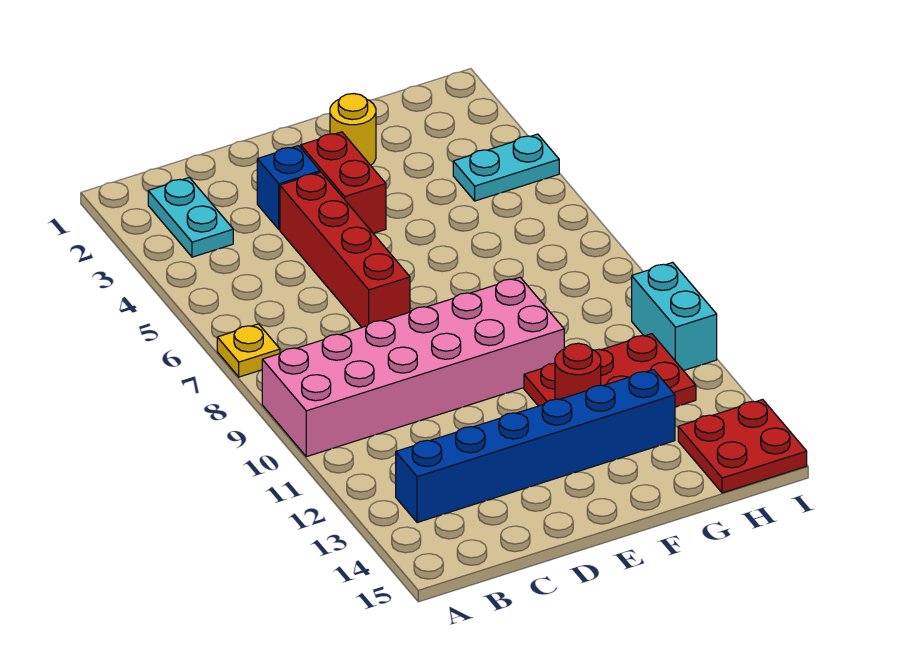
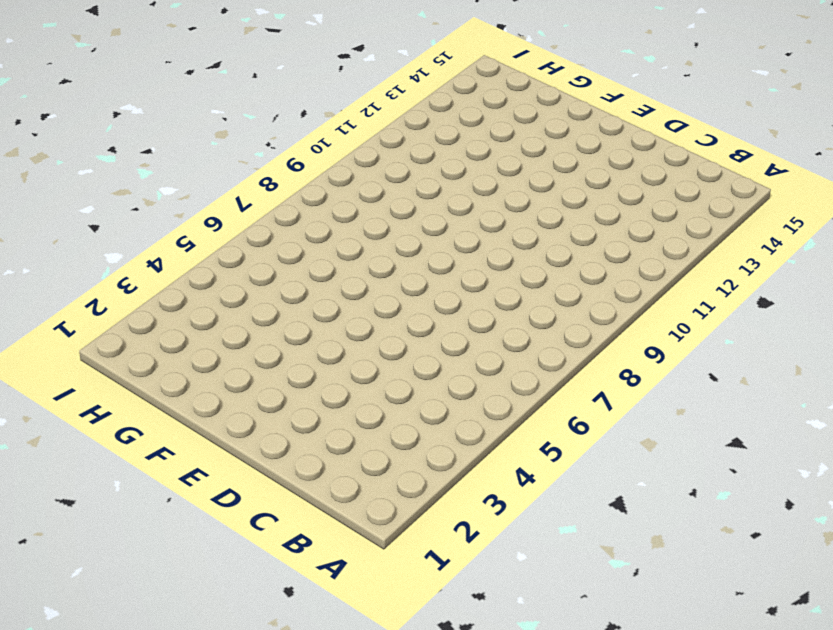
none -> yellow 1x1 plate [217,324,280,377]
none -> pink 2x6 brick [262,277,564,457]
none -> cyan 1x2 plate [148,178,233,257]

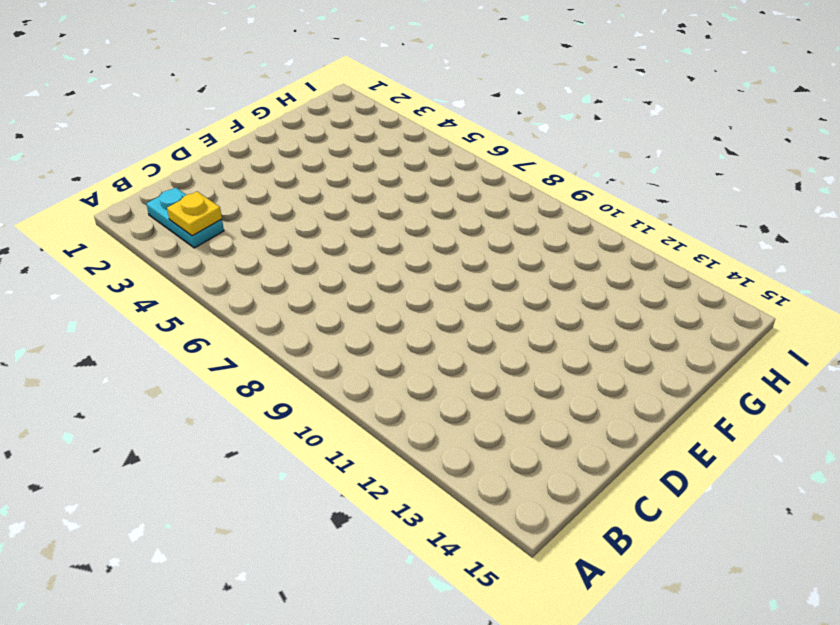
yellow 1x1 plate [167,191,222,236] -> yellow 1x1 plate moved to [217,324,280,377]
none -> pink 2x6 brick [262,277,564,457]
none -> blue 1x6 brick [396,370,675,522]
none -> blue 1x1 brick [257,146,320,230]

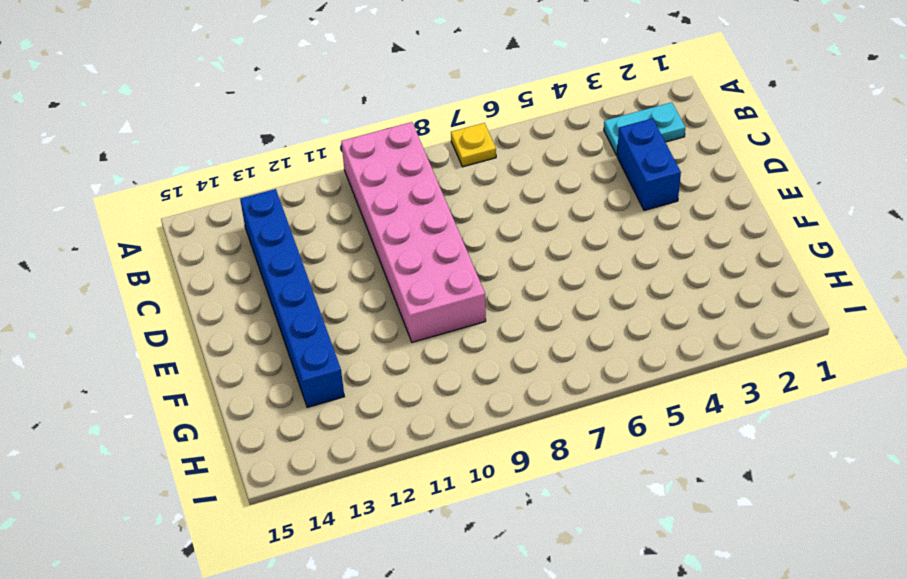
blue 1x2 brick [617,118,681,211] -> blue 1x1 brick [257,146,320,230]
none -> red 1x4 brick [280,172,410,327]
none -> red 1x2 brick [301,132,386,233]
none -> yellow 1x1 round brick [330,94,376,165]

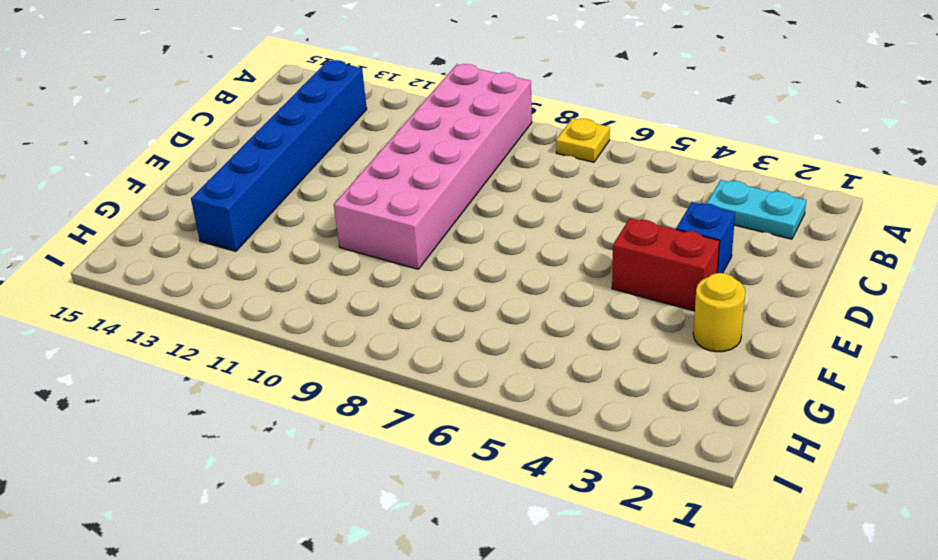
none -> red 1x4 brick [280,172,410,327]
none -> red 2x3 plate [524,334,696,407]
none -> cyan 1x2 plate [453,134,559,201]

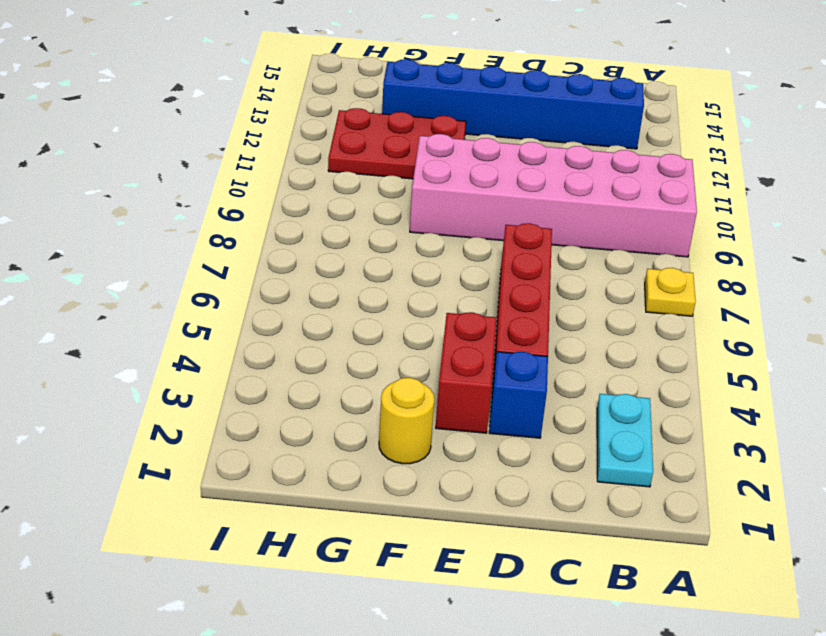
none -> cyan 1x2 plate [453,134,559,201]
none -> red 2x2 plate [678,399,807,493]
none -> cyan 1x2 brick [632,262,717,371]

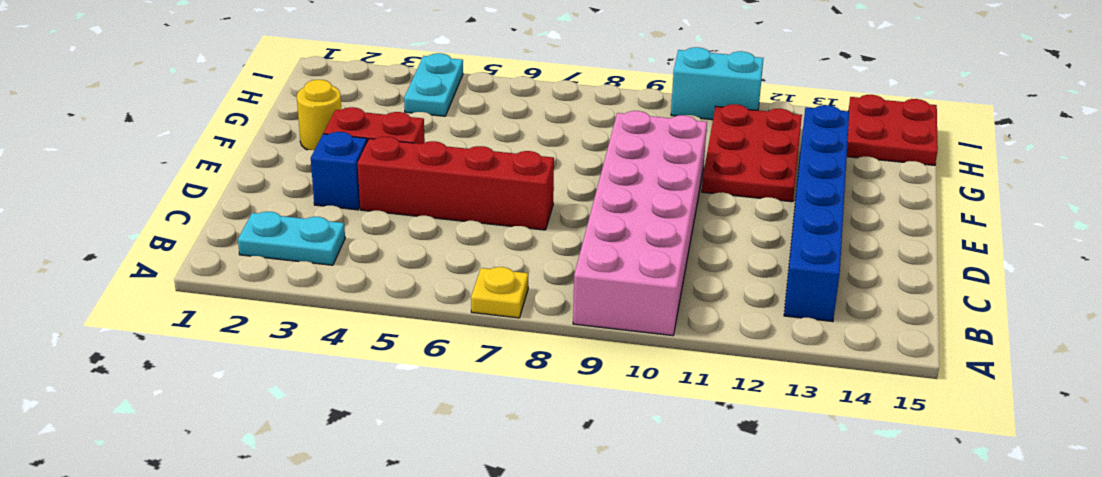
none -> red 1x1 round brick [555,343,601,399]

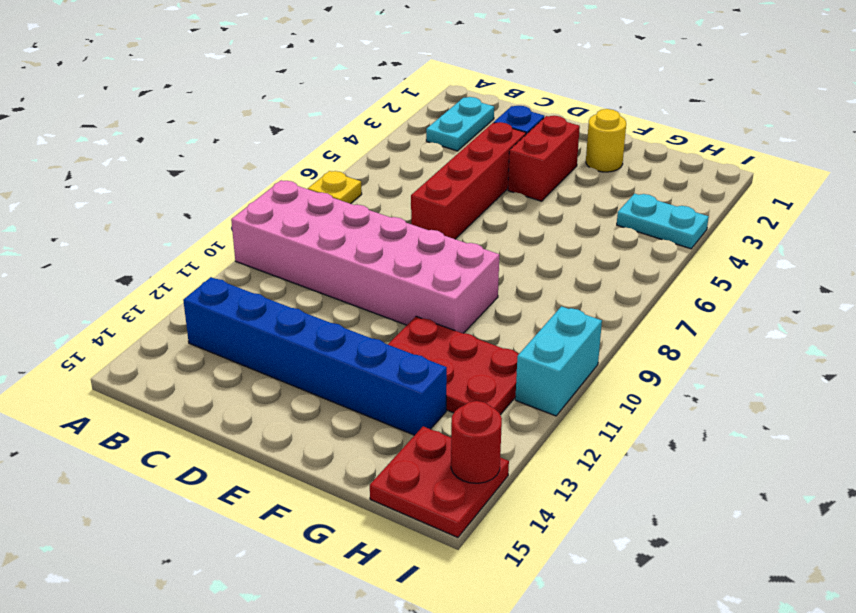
red 1x1 round brick [451,401,502,483] -> red 1x1 round brick moved to [555,343,601,399]

